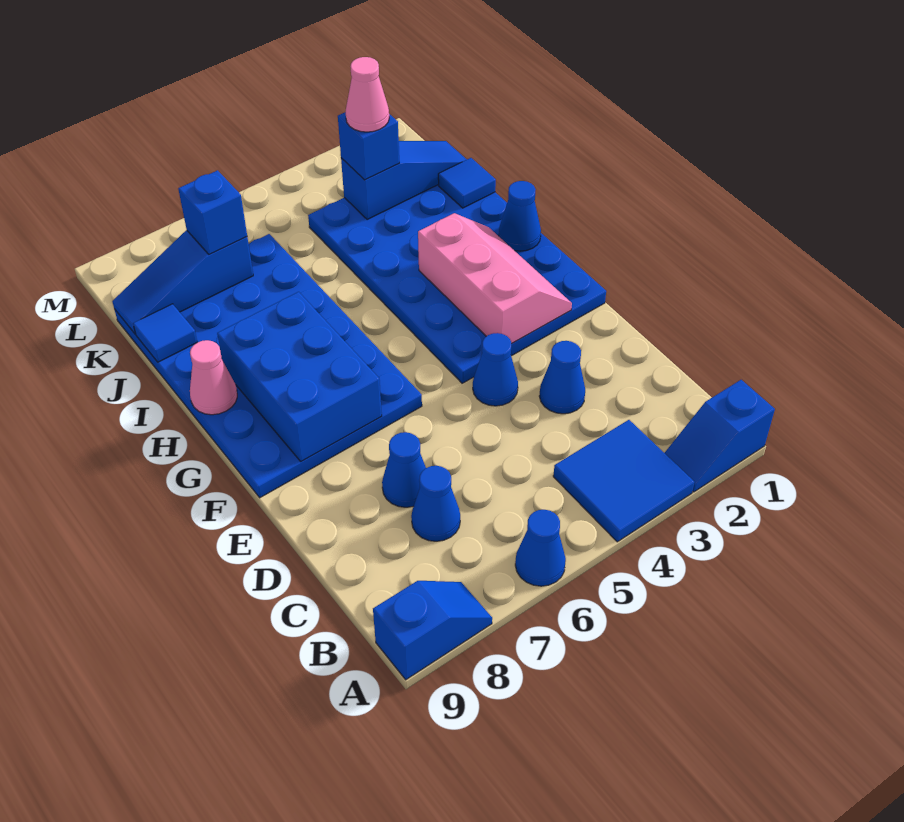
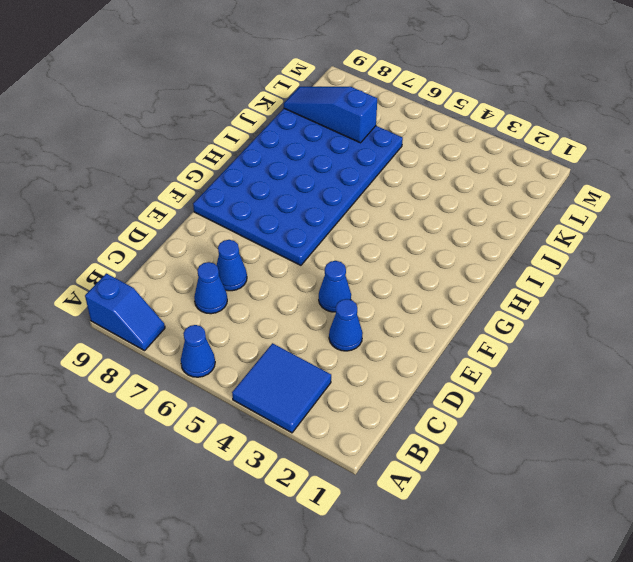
none -> blue 1x2 slope [665,380,775,492]
none -> blue 4x6 plate [308,185,606,383]
none -> pink 2x3 slope [418,213,572,343]

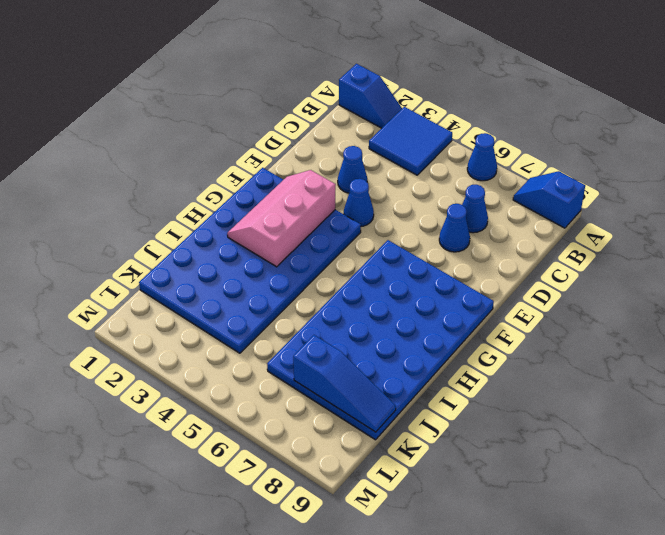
none -> blue 2x3 brick [217,292,382,461]
none -> blue 1x1 cone [499,181,541,251]
none -> pink 1x1 cone [190,340,237,415]

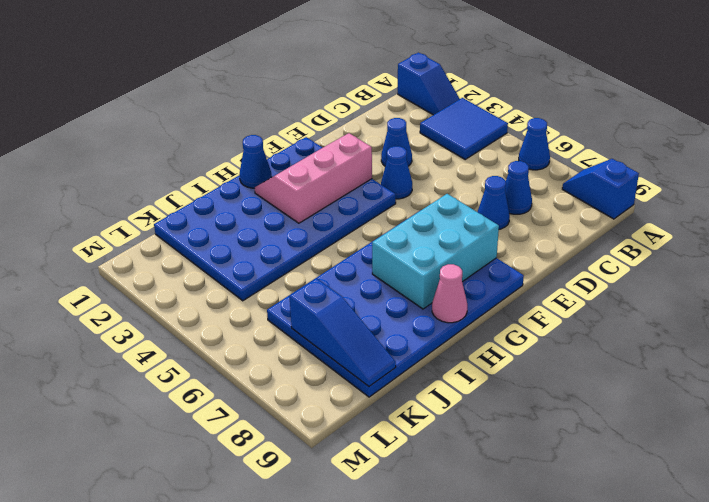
cyan 2x3 brick [372,194,499,309] -> blue 2x3 brick [217,292,382,461]
none -> blue 1x1 tile [438,158,496,208]
none -> blue 1x1 tile [133,304,197,362]
none -> blue 1x3 slope [341,141,467,220]

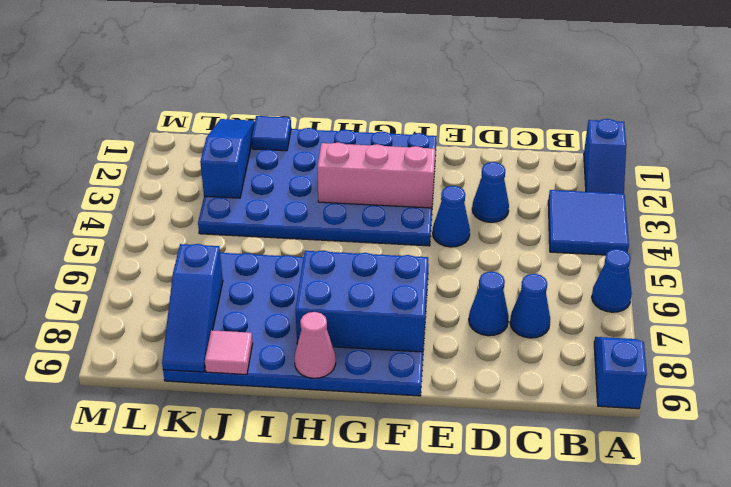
pink 1x1 tile [205,330,253,375] -> blue 1x1 tile [133,304,197,362]
none -> blue 1x1 cone [499,181,541,251]
none -> blue 1x1 brick [338,112,399,180]
none -> blue 1x1 brick [178,170,247,254]

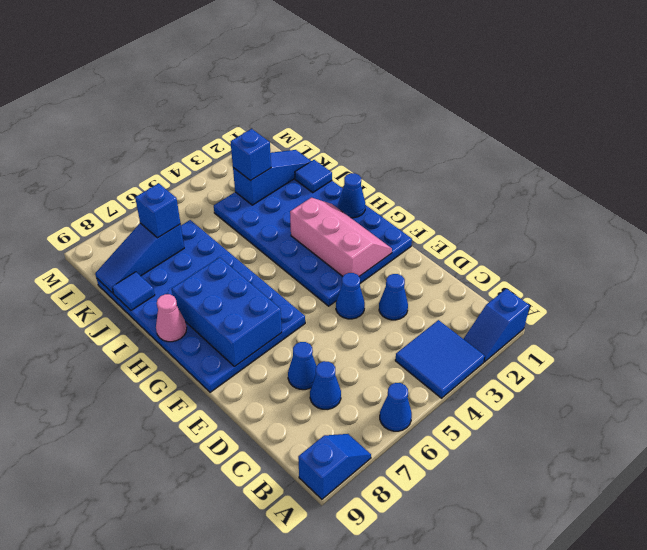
none -> pink 1x1 cone [346,57,389,132]

